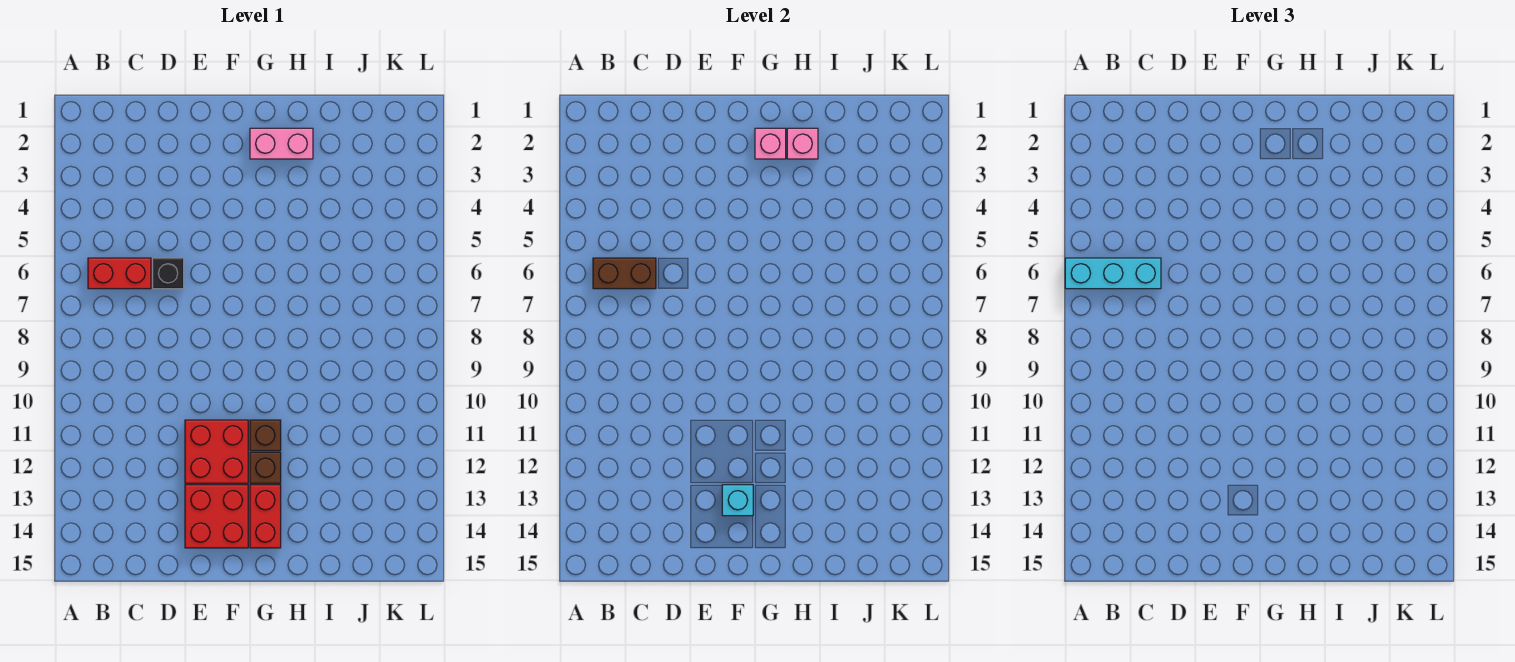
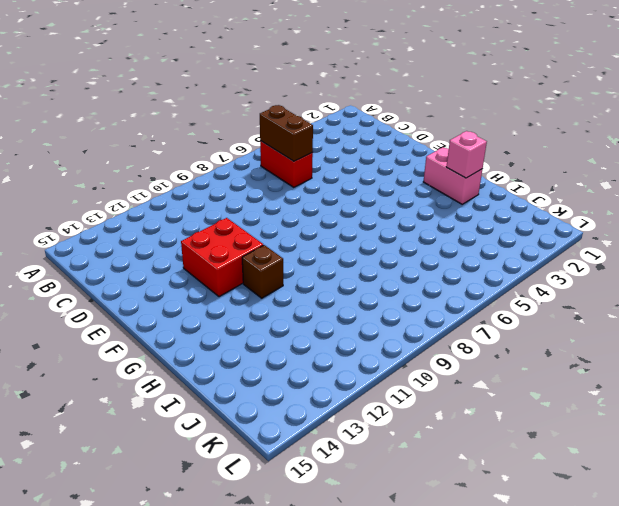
none -> black 1x1 brick [153,258,184,289]
none -> red 2x2 brick [185,485,248,548]
none -> brown 1x1 brick [250,452,281,483]

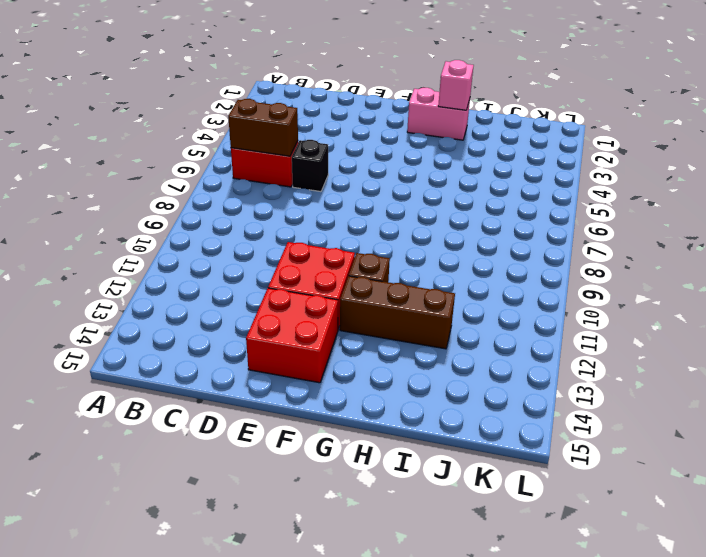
brown 1x3 brick [340,276,455,349] -> brown 1x1 brick [250,452,281,483]
none -> red 1x2 brick [250,485,281,548]
none -> cyan 1x1 brick [722,485,753,516]
none -> pink 1x1 brick [755,128,786,159]

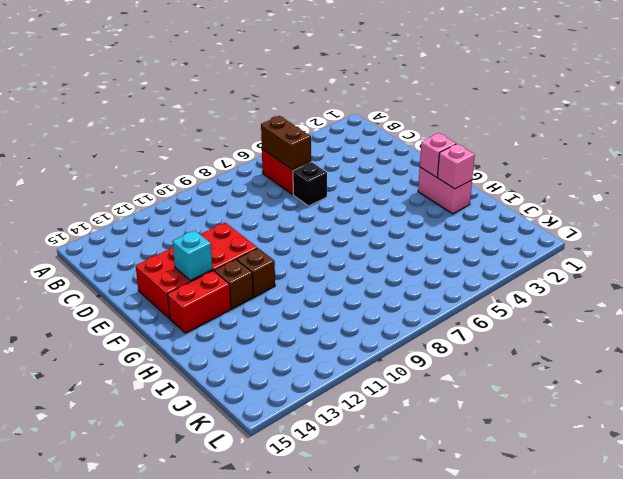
none -> cyan 1x3 brick [1065,258,1161,289]

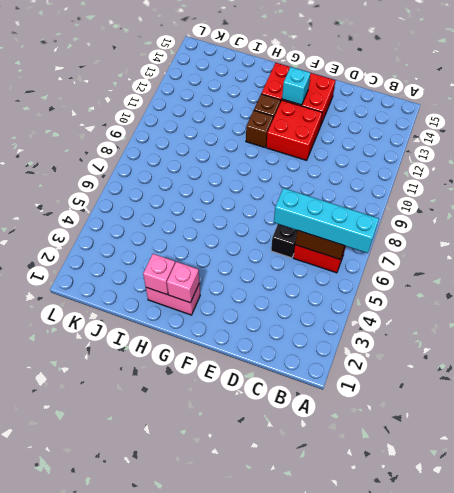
cyan 1x4 brick [274,188,379,253] -> cyan 1x3 brick [1065,258,1161,289]

